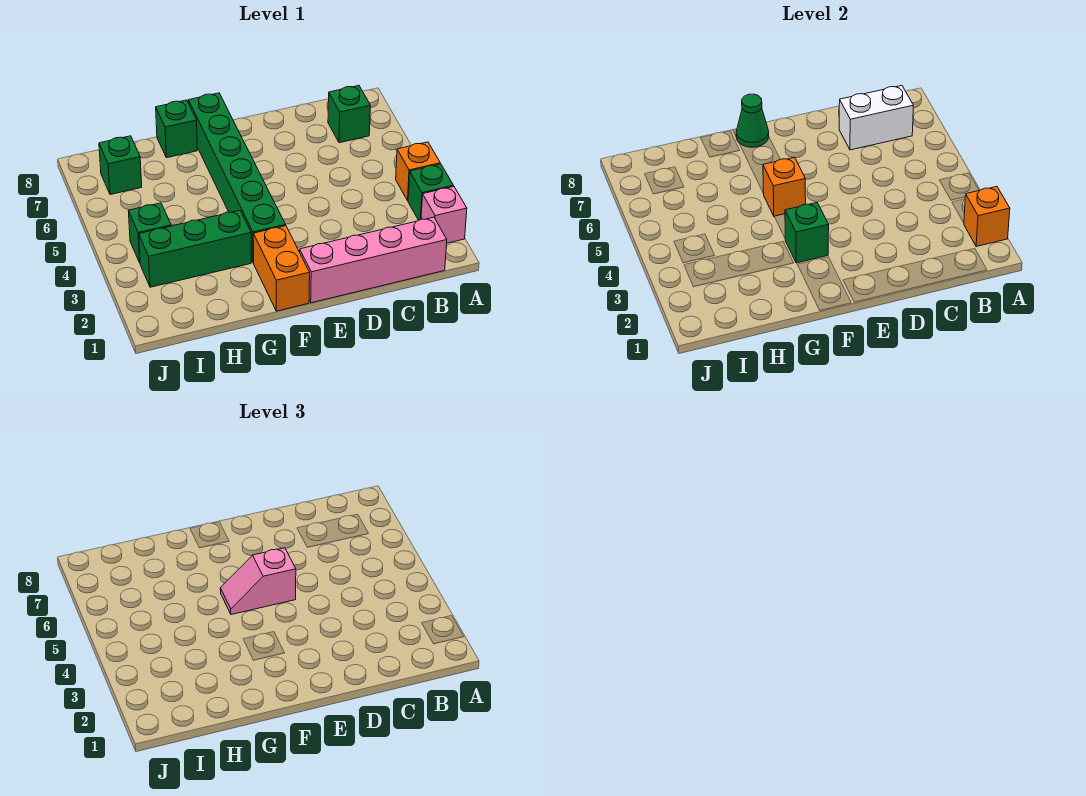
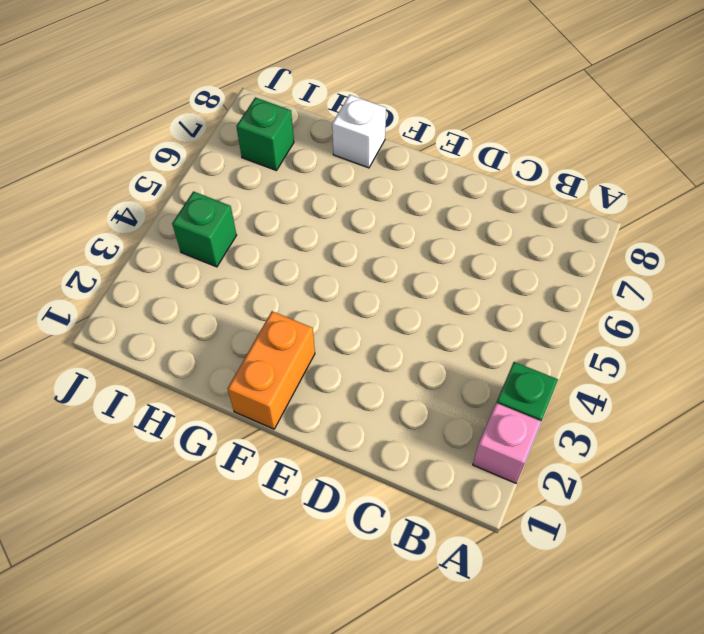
white 1x1 brick [332,95,386,168] -> green 1x1 brick [156,100,197,158]
none -> orange 1x1 brick [396,142,440,200]
none -> pink 1x4 brick [300,217,447,303]
none -> green 1x1 brick [328,86,370,143]

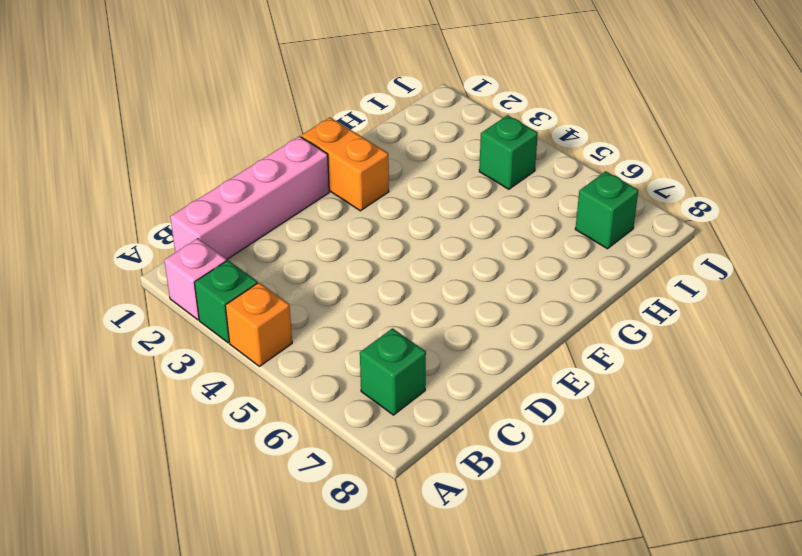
none -> green 1x6 brick [188,93,286,263]
none -> green 1x3 brick [139,210,251,287]
none -> green 1x1 brick [156,100,197,158]

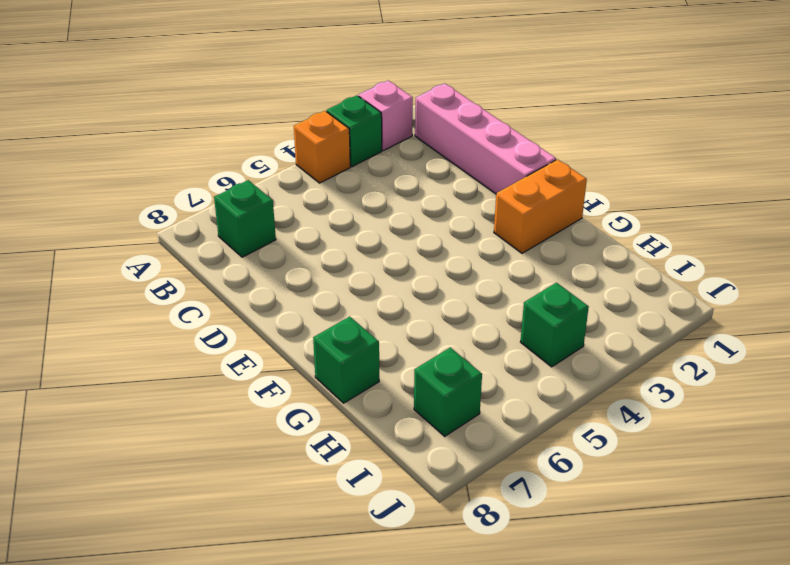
none -> green 1x6 brick [188,93,286,263]
none -> green 1x3 brick [139,210,251,287]
none -> orange 1x1 brick [964,187,1010,246]

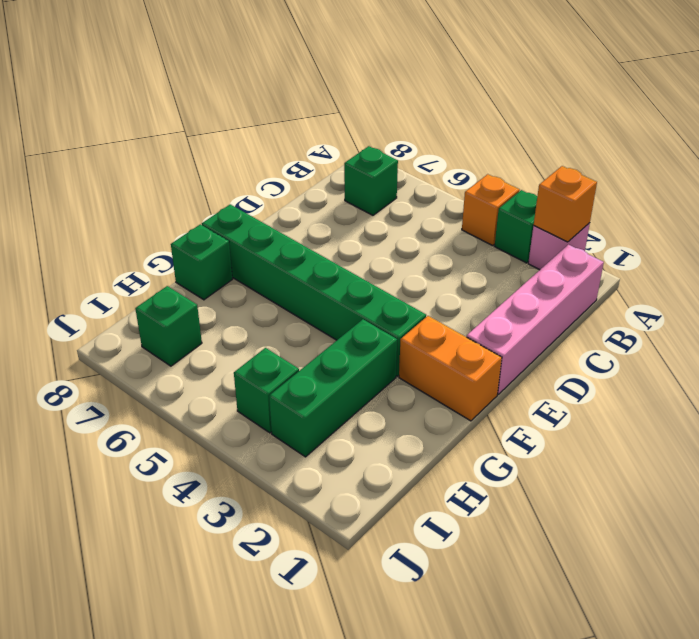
none -> white 1x2 brick [839,86,913,150]
none -> green 1x1 brick [785,203,829,263]
none -> orange 1x1 brick [763,157,806,217]

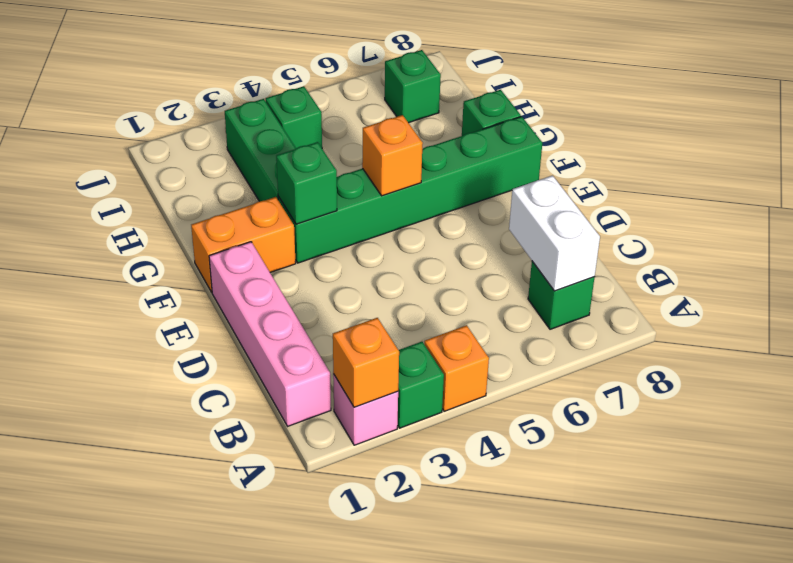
none -> green 1x1 cone [736,94,769,147]
none -> pink 1x2 slope [220,548,296,615]

